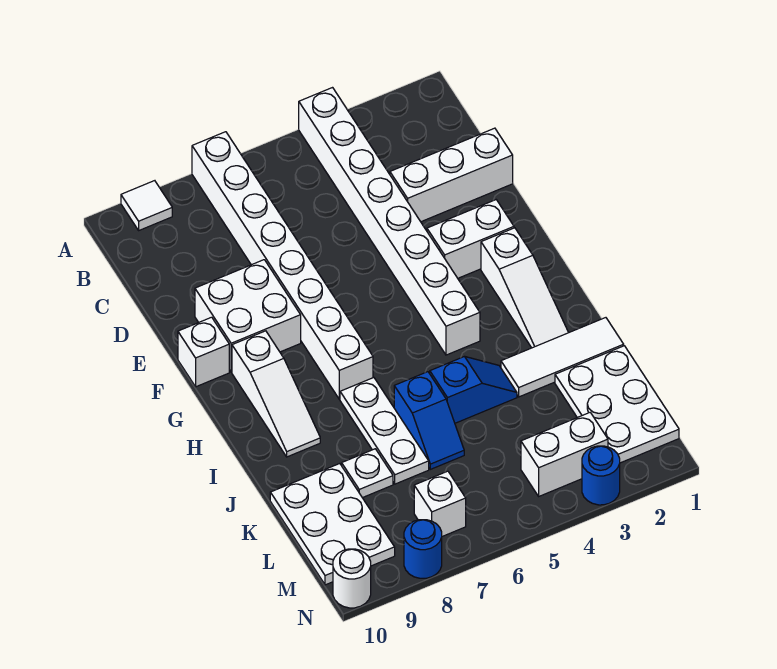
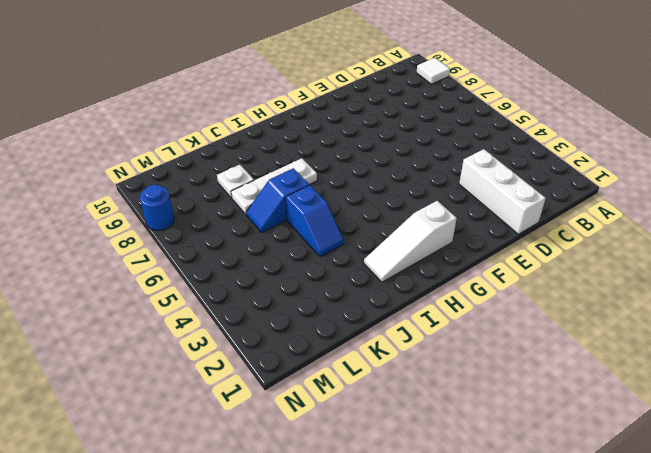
none -> white 1x8 brick [299,88,480,355]
none -> white 1x8 brick [192,132,373,399]
none -> white 2x2 brick [195,260,301,372]

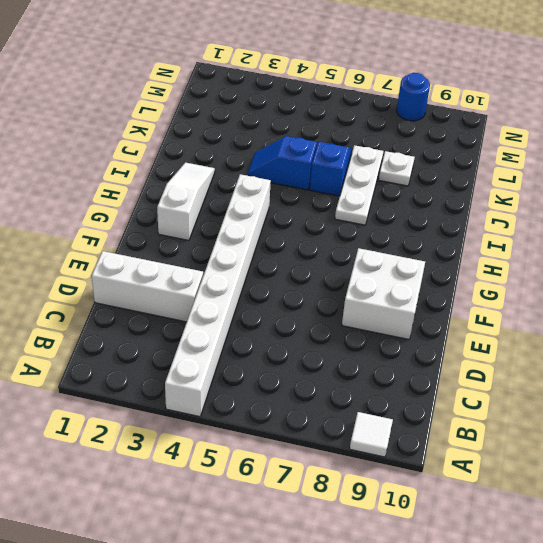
none -> white 1x8 brick [192,132,373,399]
none -> white 1x2 brick [427,200,514,278]
none -> white 1x1 brick [178,317,229,387]

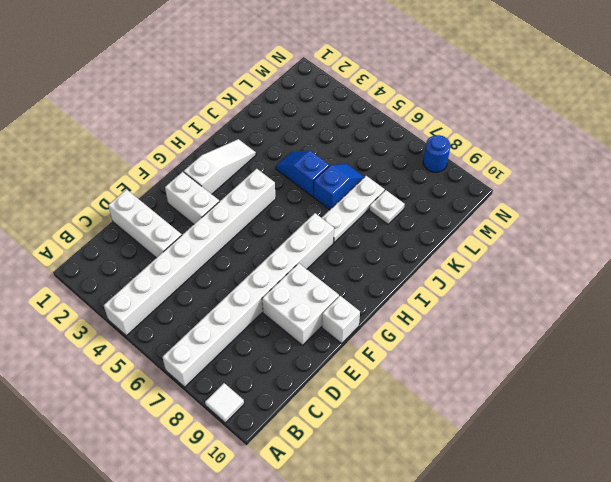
none -> white 1x3 slope [232,331,320,457]
none -> white 1x3 tile [501,318,624,397]
none -> white 2x3 plate [555,346,679,463]

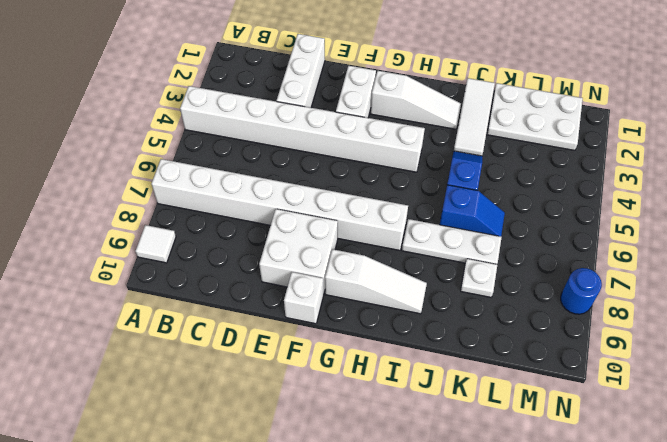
none -> white 2x3 plate [270,464,395,585]
none -> white 1x2 brick [521,413,608,496]
none -> white 1x1 brick [414,471,466,536]

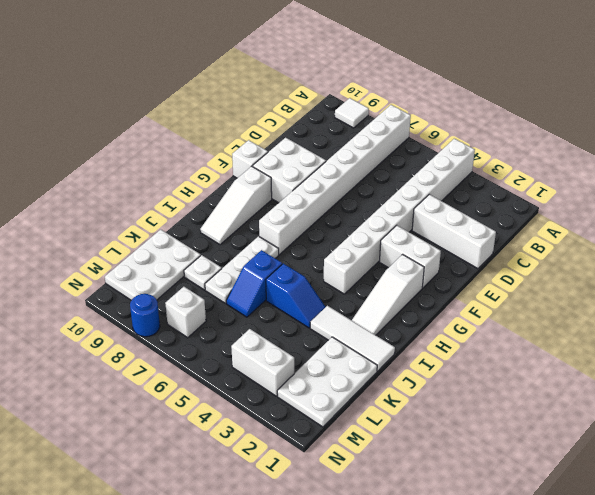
none -> blue 1x1 round brick [582,446,620,505]
none -> white 1x1 round brick [333,549,371,608]

